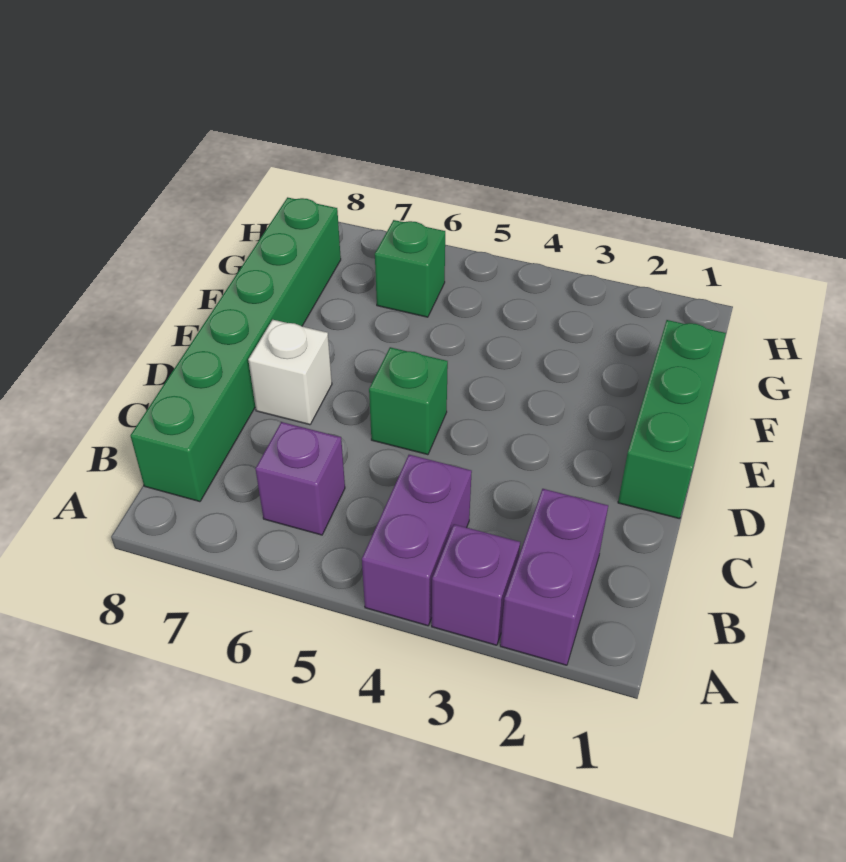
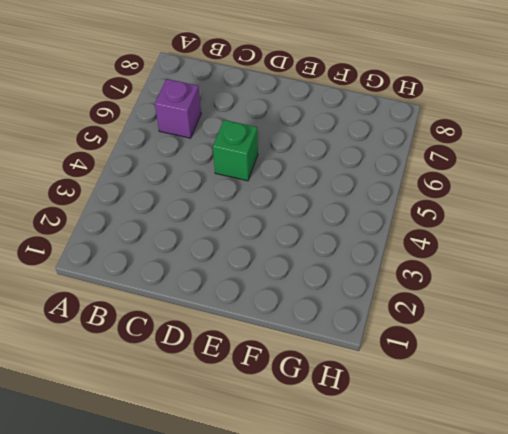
none -> purple 1x2 brick [500,489,608,665]
none -> purple 1x1 brick [432,524,520,645]

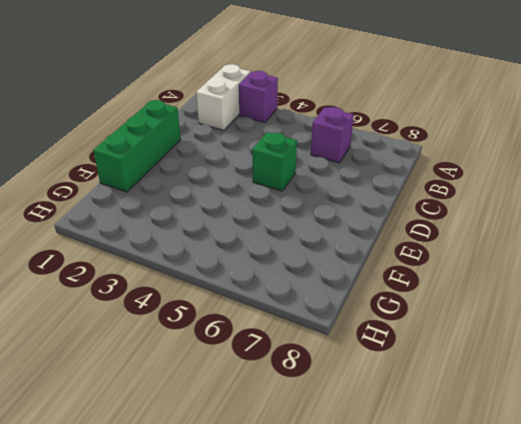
white 1x2 brick [196,64,251,130] -> purple 1x2 brick [500,489,608,665]
none -> purple 1x2 brick [362,455,472,626]
none -> green 1x6 brick [130,197,341,502]

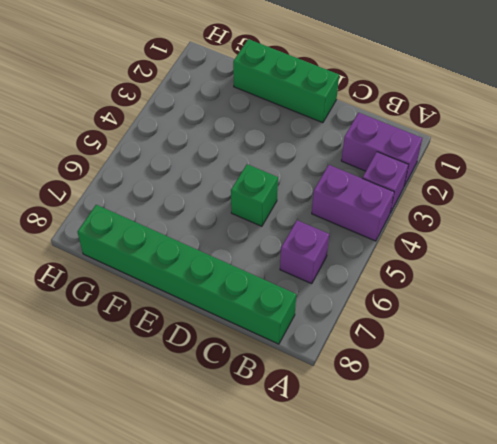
none -> white 1x1 brick [248,320,332,425]
none -> green 1x1 brick [375,220,445,317]

